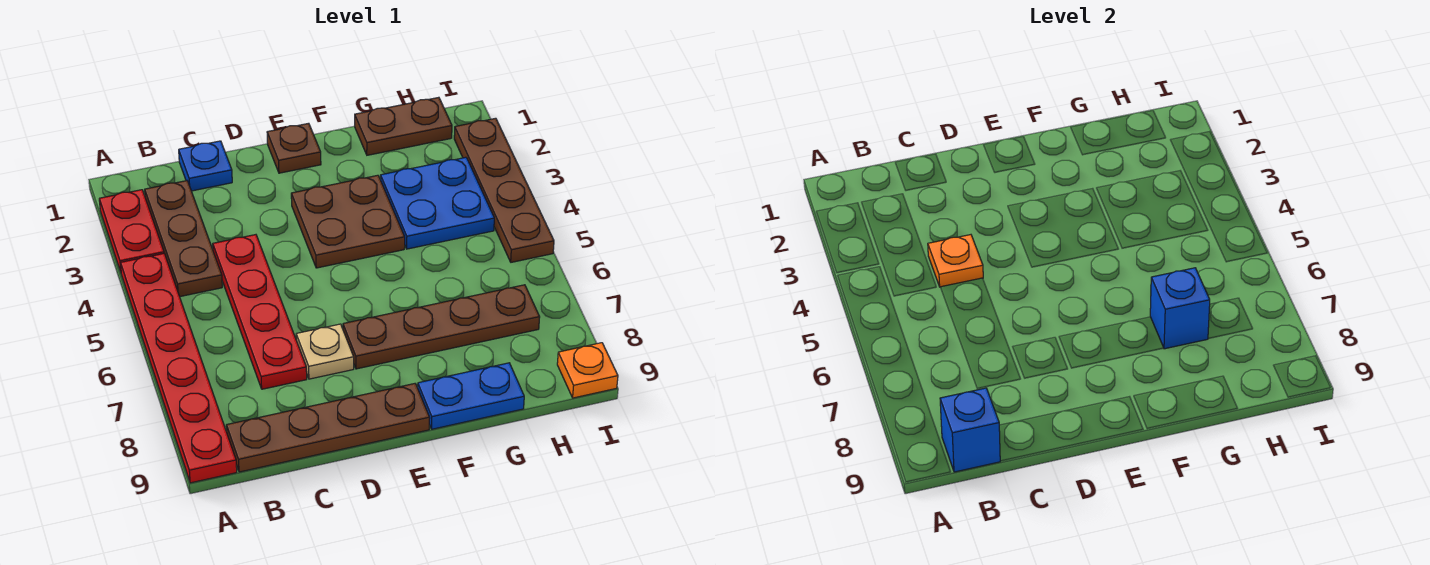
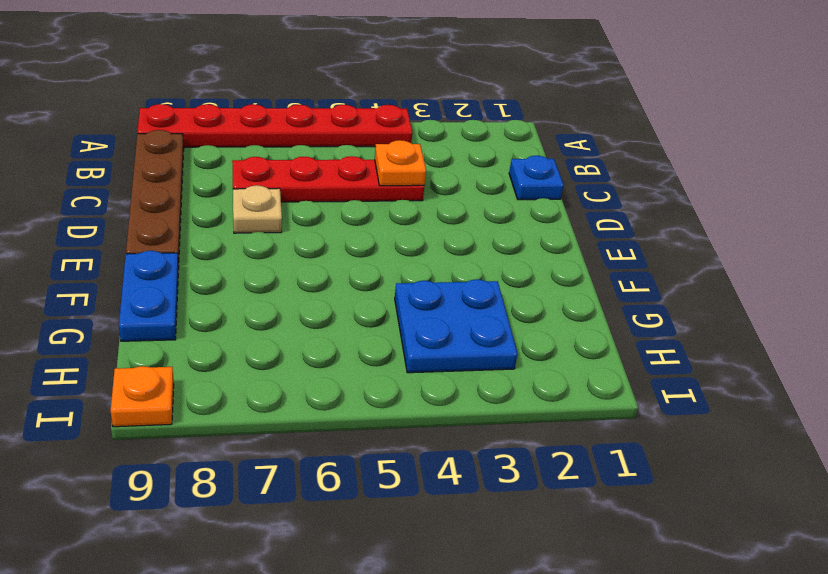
none -> red 1x2 plate [99,190,164,272]
none -> brown 1x3 plate [145,181,222,297]
none -> brown 1x1 plate [267,123,321,173]

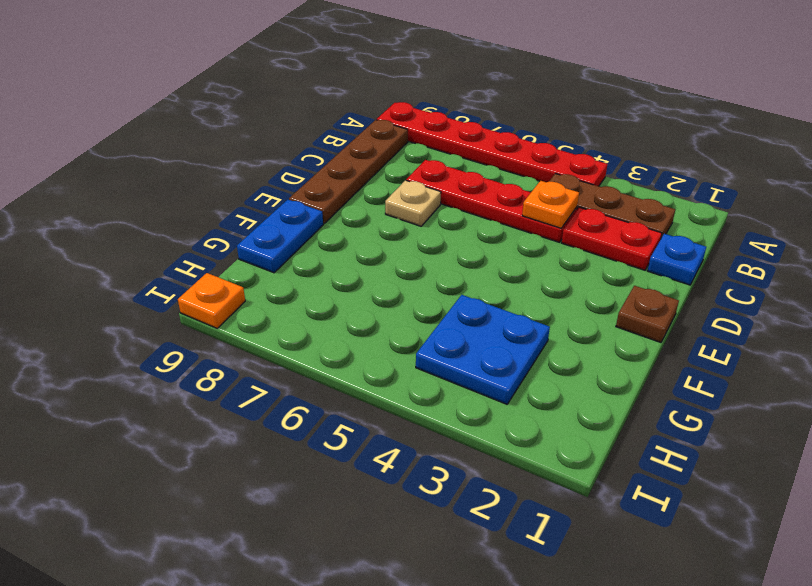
red 1x2 plate [562,207,662,270] -> red 1x2 plate moved to [99,190,164,272]
none -> brown 2x2 plate [291,175,405,268]
none -> brown 1x4 plate [343,285,540,369]
none -> brown 1x2 plate [355,97,452,155]

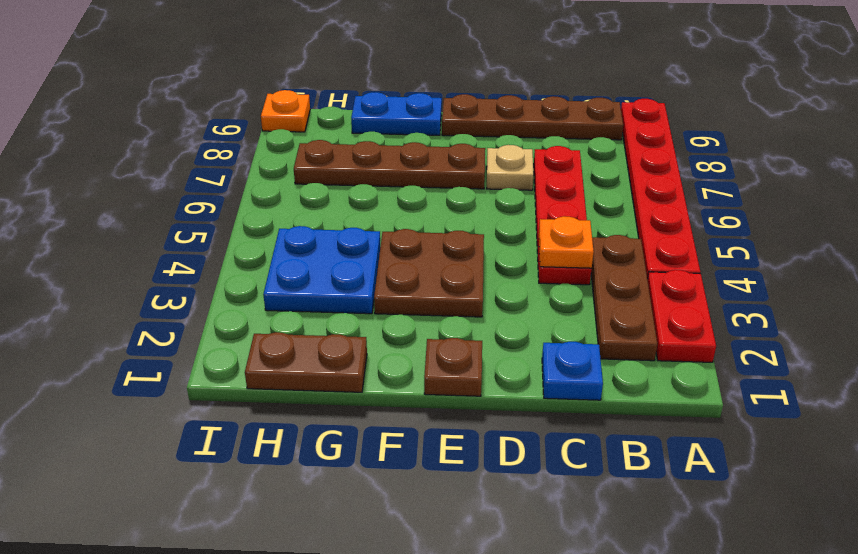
none -> brown 1x4 plate [454,118,554,262]
none -> blue 1x1 brick [940,388,1000,472]
none -> blue 1x1 brick [1150,268,1210,349]

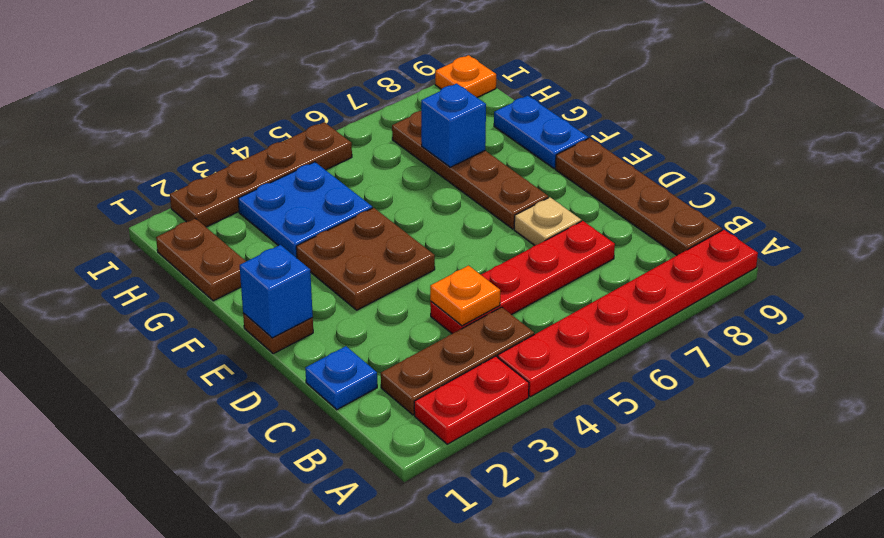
blue 1x1 brick [240,245,313,338] -> blue 1x1 brick moved to [940,388,1000,472]

